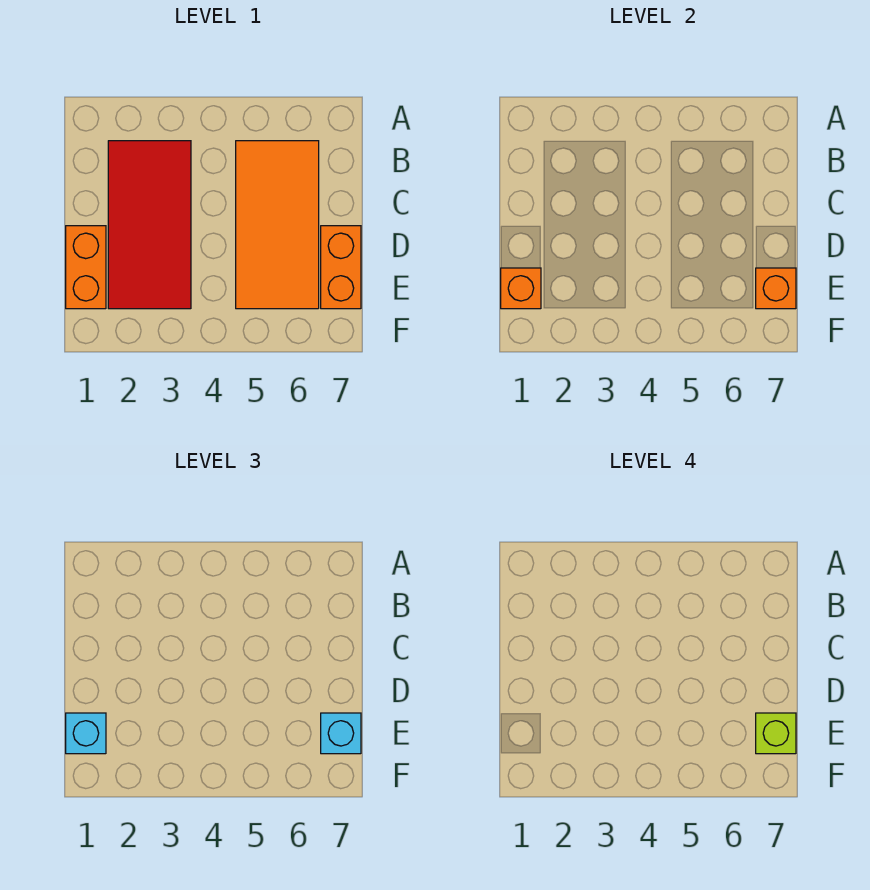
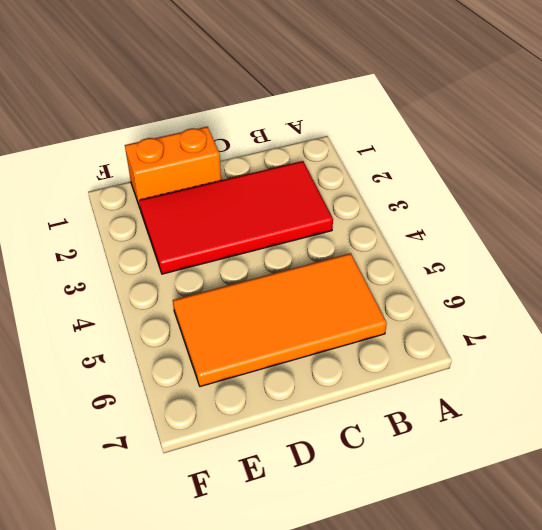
none -> orange 1x2 brick [321,226,361,309]
none -> orange 1x1 brick [501,268,541,309]

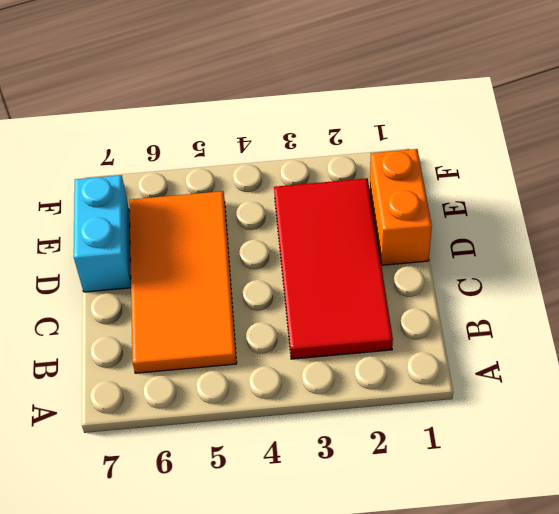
cyan 1x2 brick [74,175,131,292] -> orange 1x2 brick [321,226,361,309]
none -> orange 1x1 brick [501,268,541,309]
none -> orange 1x1 brick [756,268,796,309]

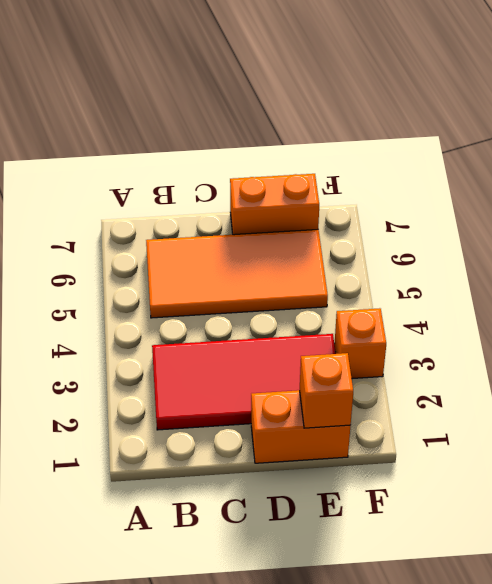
orange 1x1 brick [334,308,386,379] -> orange 1x1 brick moved to [756,268,796,309]
none -> cyan 1x1 brick [66,713,106,754]
none -> cyan 1x1 brick [321,713,361,754]

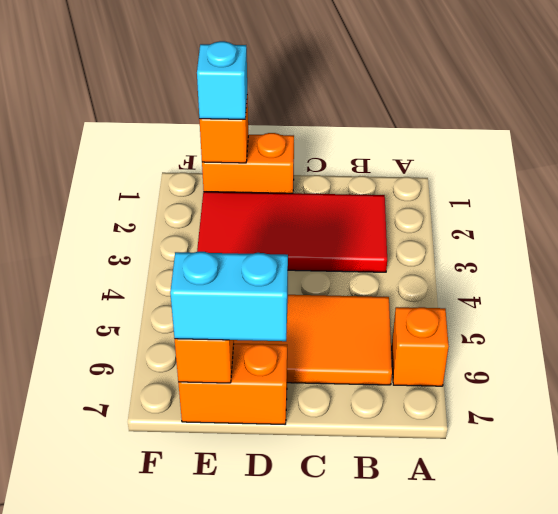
orange 1x1 brick [392,307,449,386] -> none
cyan 1x2 brick [170,252,288,341] -> cyan 1x1 brick [321,713,361,754]
none -> lime 1x1 brick [756,713,796,754]

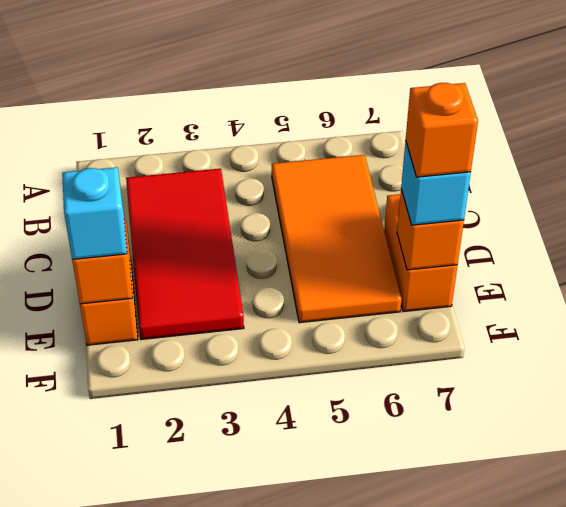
orange 1x1 brick [406,83,478,177] -> lime 1x1 brick [756,713,796,754]

